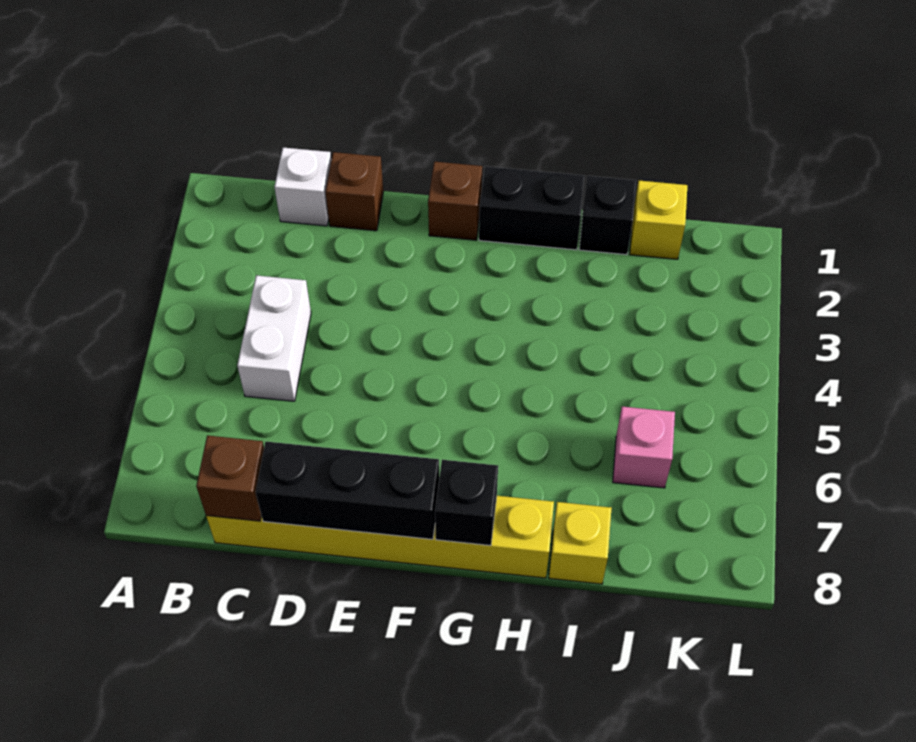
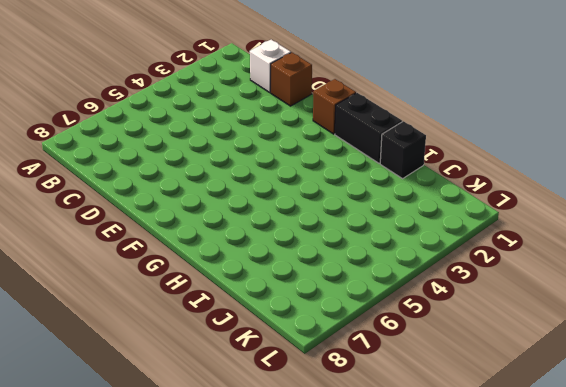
none -> white 1x2 brick [237,275,311,401]
none -> yellow 1x6 brick [206,496,554,578]
none -> yellow 1x1 brick [549,502,612,584]

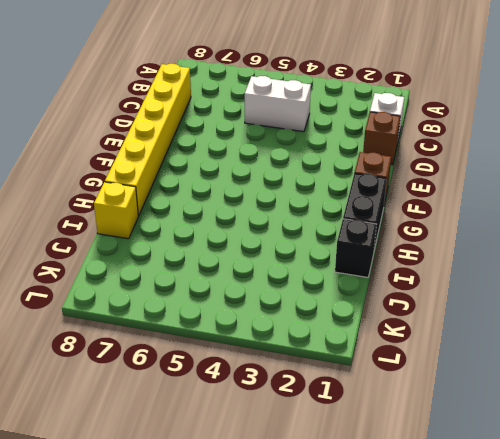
none -> yellow 1x1 brick [630,181,687,259]
none -> pink 1x1 brick [613,407,675,488]
none -> brown 1x1 brick [196,435,264,521]

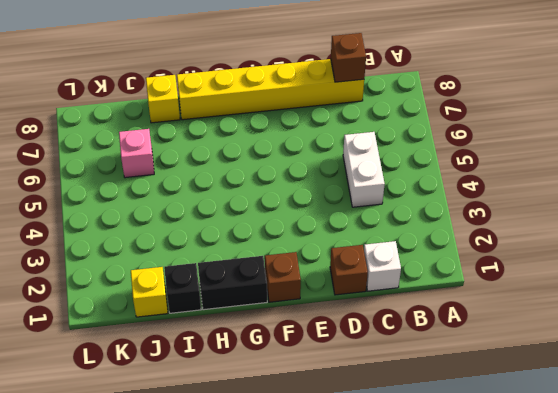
none -> black 1x3 brick [256,442,439,539]
none -> black 1x1 brick [435,460,498,546]

